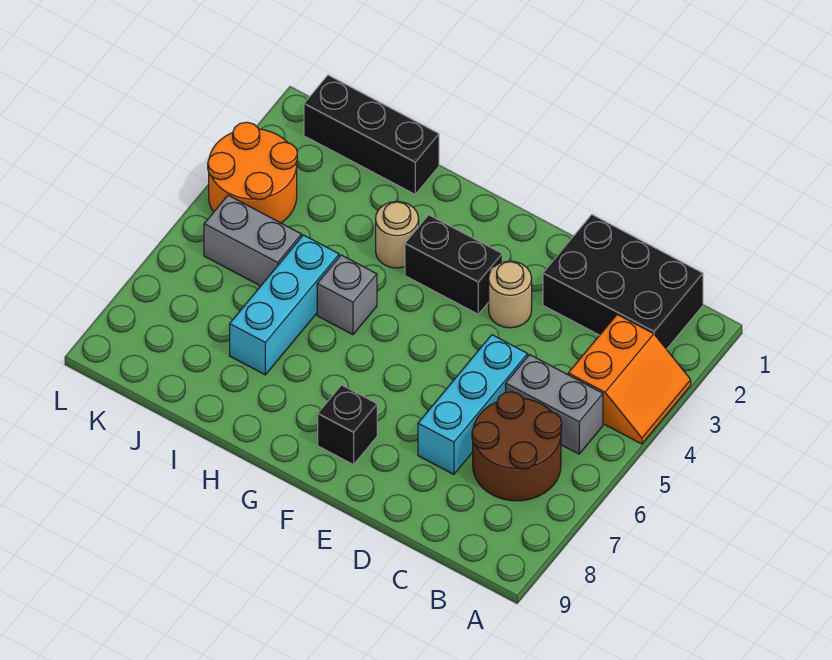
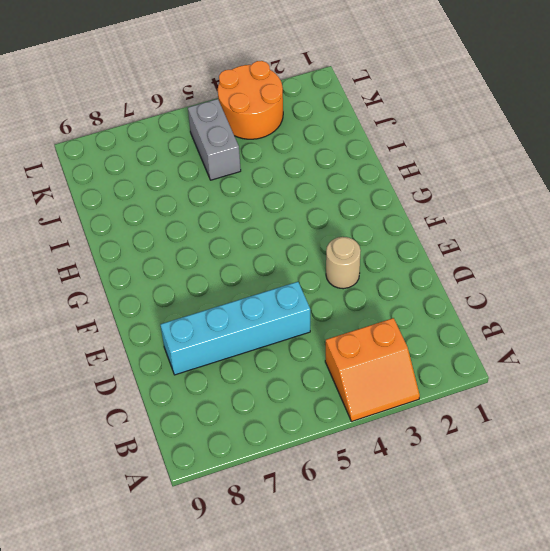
cyan 1x4 brick [160,282,310,375] -> cyan 1x3 brick [418,335,528,474]
none -> black 2x3 brick [543,215,703,349]
none -> grey 1x2 brick [506,355,603,454]
none -> brown 2x2 round brick [472,392,562,501]

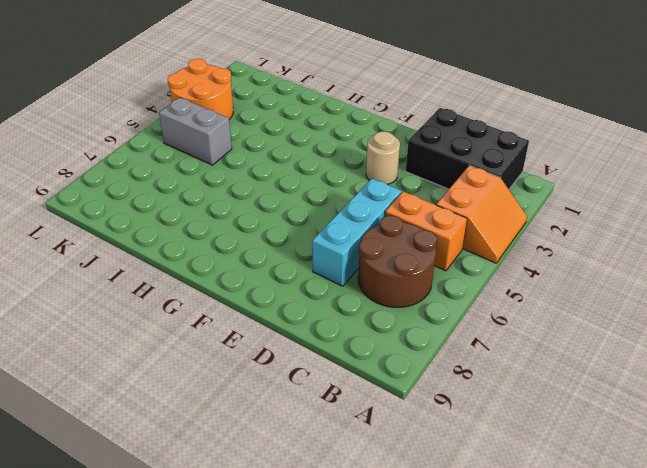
orange 1x2 brick [385,191,467,271] -> grey 1x2 brick [506,355,603,454]
none -> black 1x2 brick [405,215,502,314]
none -> black 1x1 brick [318,385,377,465]
none -> tan 1x1 round brick [376,201,419,268]

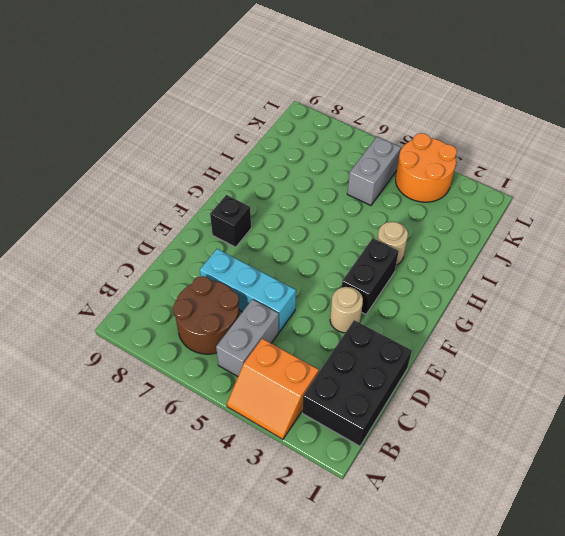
none -> grey 1x1 brick [317,255,377,335]
none -> black 1x3 brick [304,75,439,194]
none -> cyan 1x3 brick [230,235,339,375]

